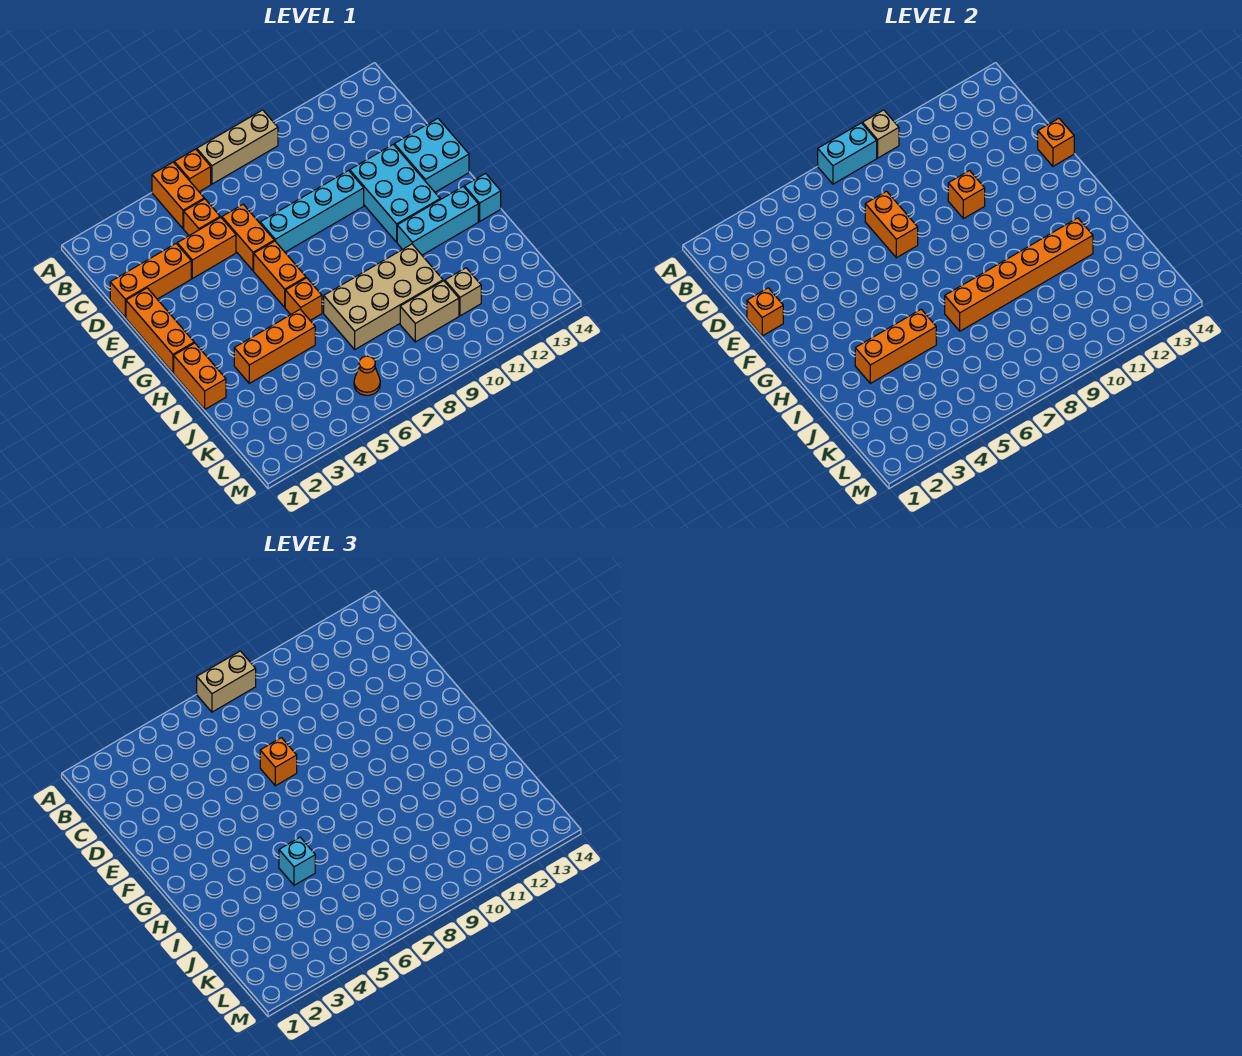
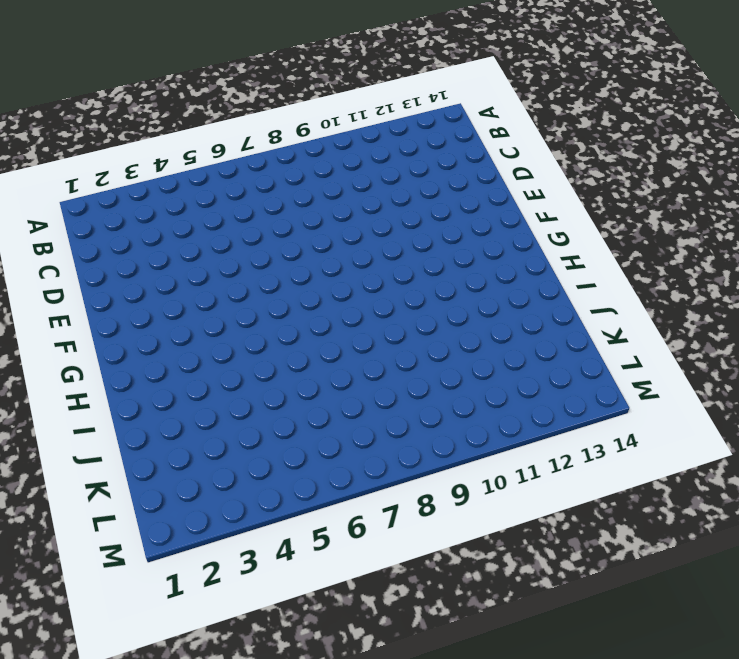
none -> orange 1x2 brick [152,162,204,229]
none -> orange 1x1 brick [174,149,211,192]
none -> tan 1x3 brick [197,110,278,184]
none -> orange 1x1 brick [184,199,220,236]

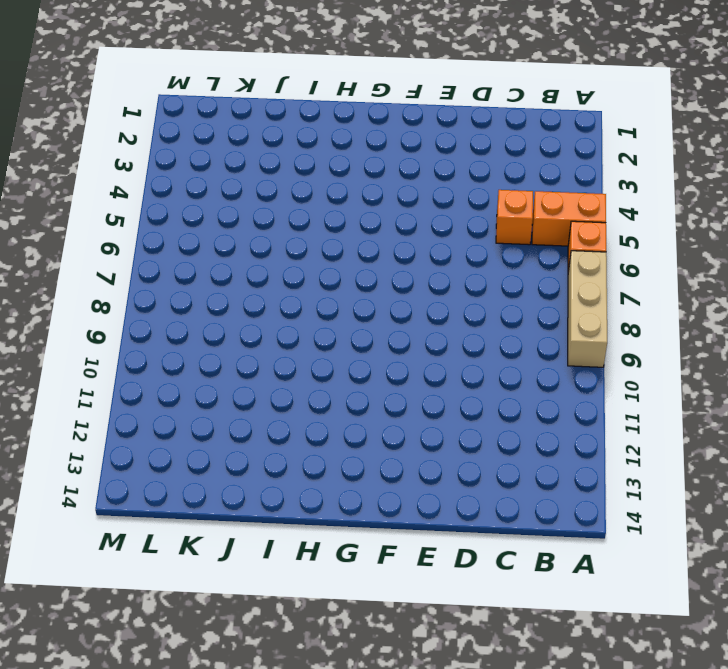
none -> orange 1x3 brick [110,244,191,318]
none -> orange 1x2 brick [177,217,236,278]
none -> orange 1x2 brick [222,204,274,271]
none -> orange 1x3 brick [126,288,194,373]

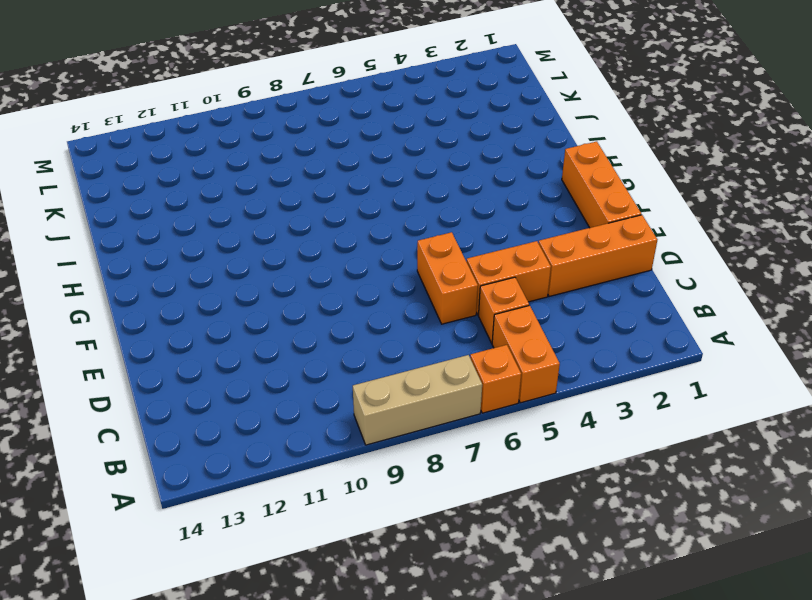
none -> cyan 1x4 brick [260,171,364,252]
none -> cyan 2x3 brick [350,144,440,242]
none -> cyan 2x2 brick [394,119,469,192]
none -> orange 1x2 brick [254,241,306,307]

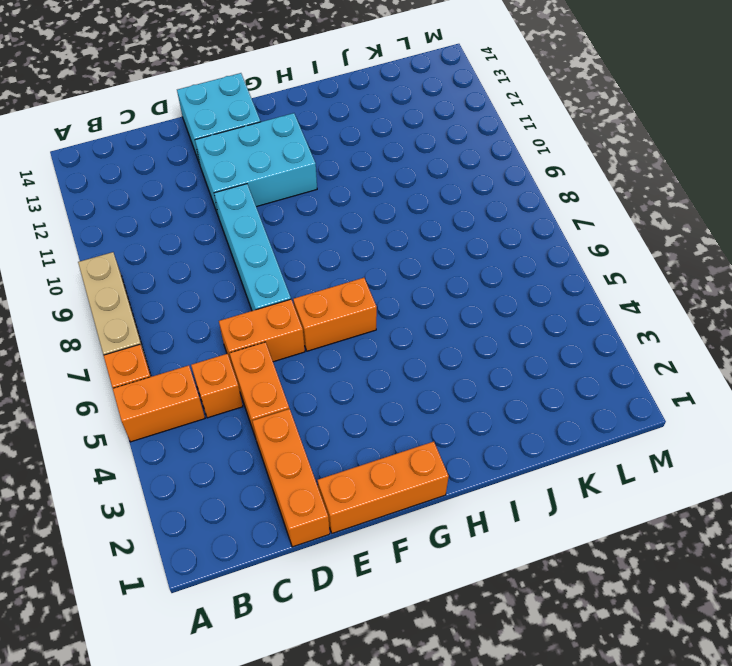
none -> orange 1x2 brick [174,343,226,409]
none -> orange 1x1 brick [285,278,322,320]
none -> cyan 1x3 brick [397,187,478,255]
none -> cyan 1x1 brick [464,173,501,221]

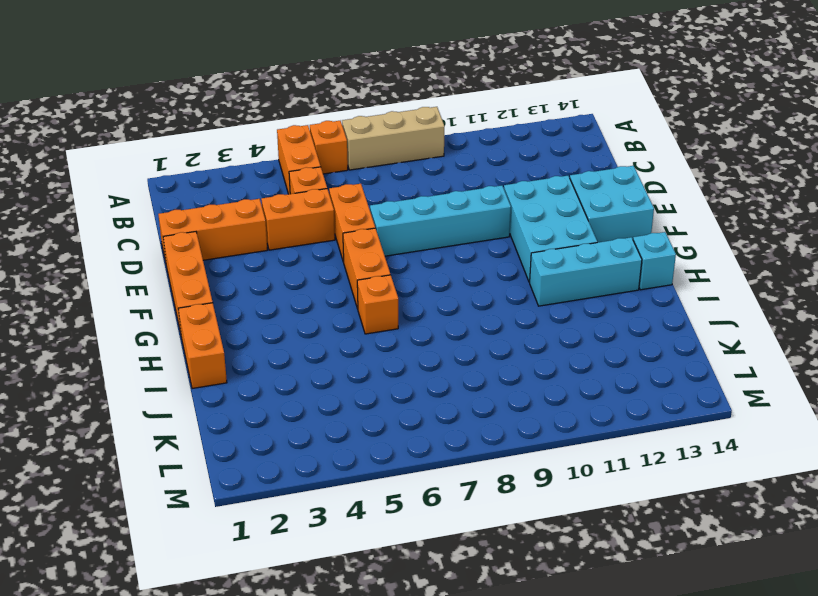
none -> orange 1x3 brick [234,309,315,383]
none -> tan 2x4 brick [324,244,443,349]
none -> tan 1x2 brick [400,281,459,342]
none -> tan 1x1 brick [445,268,481,316]

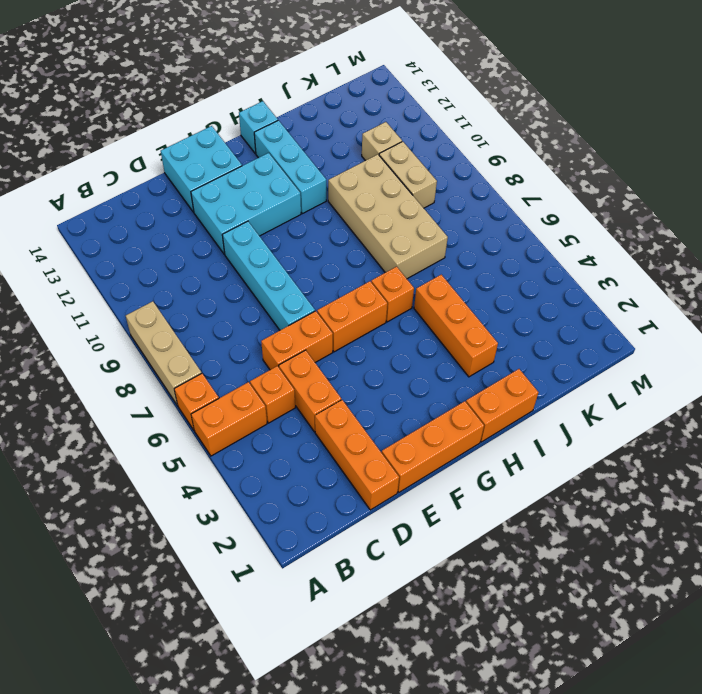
none -> orange 1x1 cone [354,356,380,395]
none -> cyan 1x2 brick [818,123,877,184]
none -> tan 1x1 brick [862,110,899,158]
none -> orange 1x2 brick [865,191,918,258]

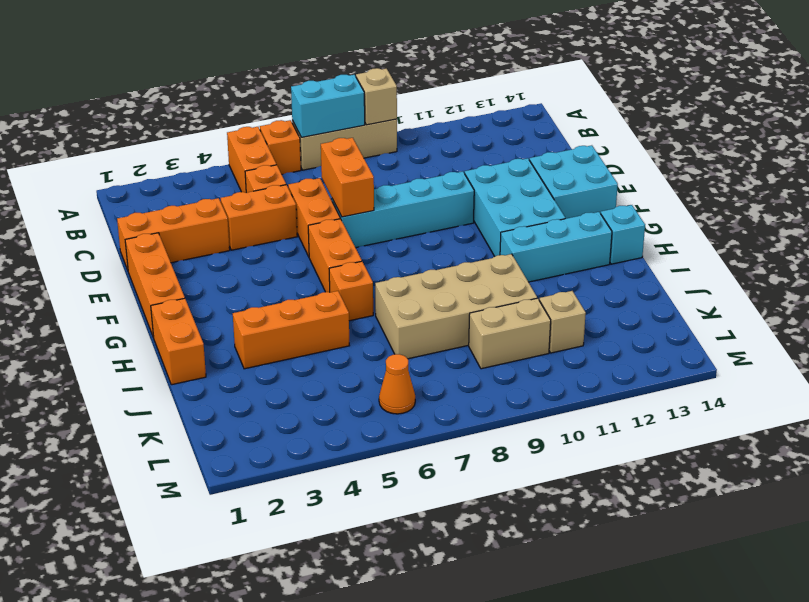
none -> orange 1x1 brick [747,288,783,336]
none -> orange 1x1 brick [948,171,985,219]
none -> orange 1x1 brick [1038,119,1074,166]
none -> orange 1x3 brick [855,309,936,383]

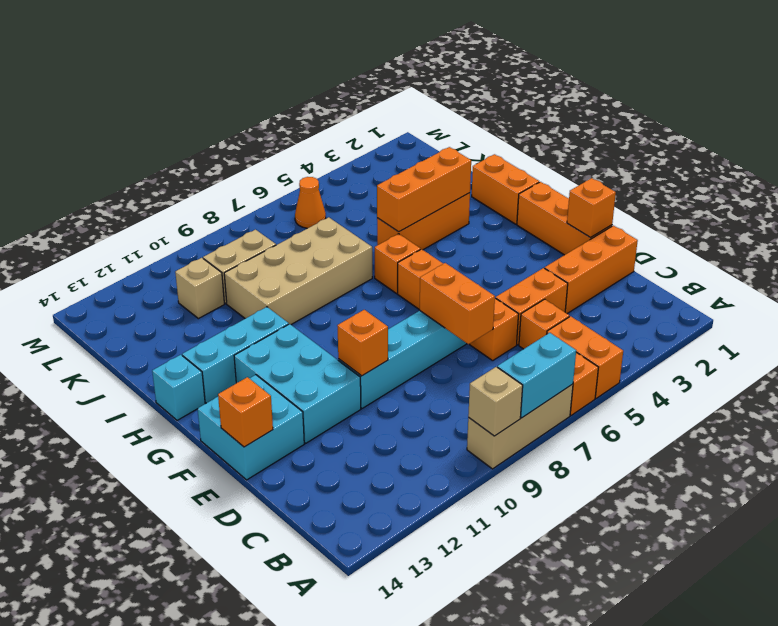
none -> orange 1x6 brick [945,218,1093,331]
none -> tan 1x2 brick [197,651,256,712]
none -> orange 1x1 brick [260,738,297,786]
none -> cyan 1x1 brick [279,837,315,885]

